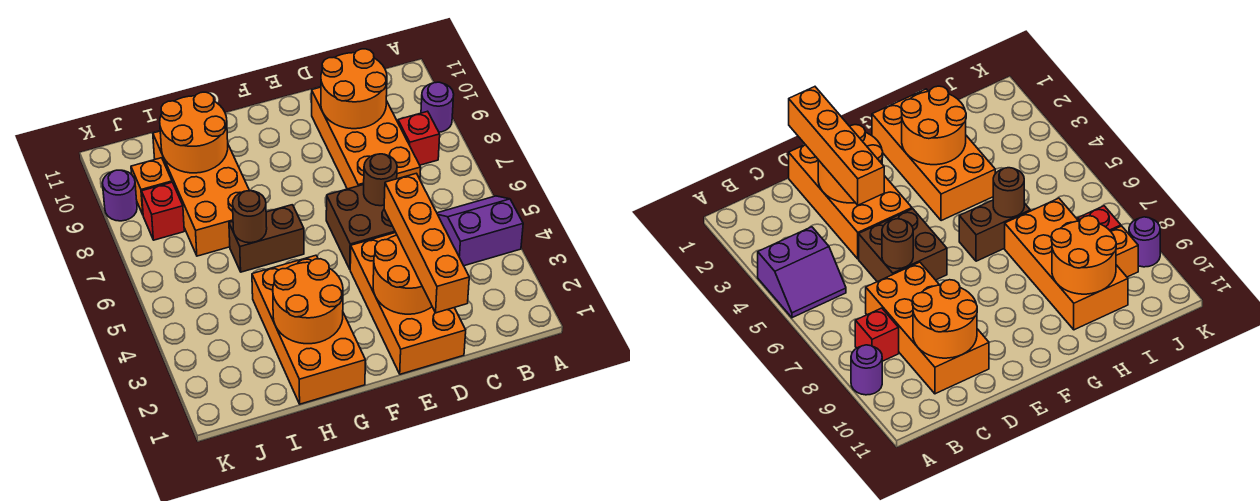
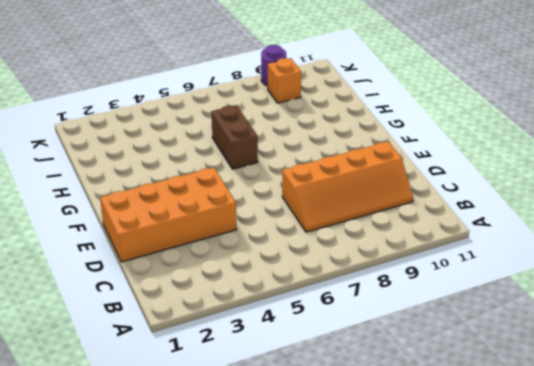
orange 2x4 slope [282,142,413,232] -> orange 2x4 brick [312,87,421,189]
none -> purple 2x2 slope [437,196,523,266]
none -> purple 1x1 round brick [421,82,454,132]
none -> red 1x1 brick [398,111,440,165]

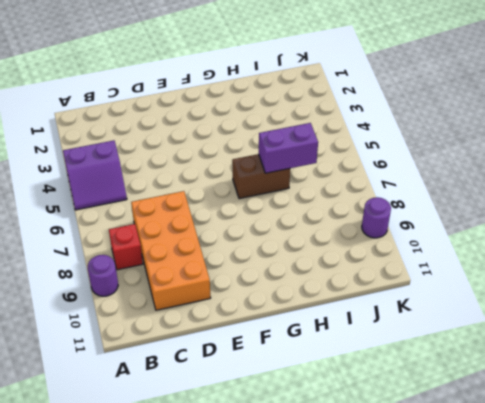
purple 1x2 brick [259,123,318,173] -> brown 1x1 round brick [233,191,267,243]
none -> orange 2x4 brick [350,233,466,374]
none -> brown 2x2 brick [326,185,396,269]
none -> orange 2x4 brick [252,255,365,404]

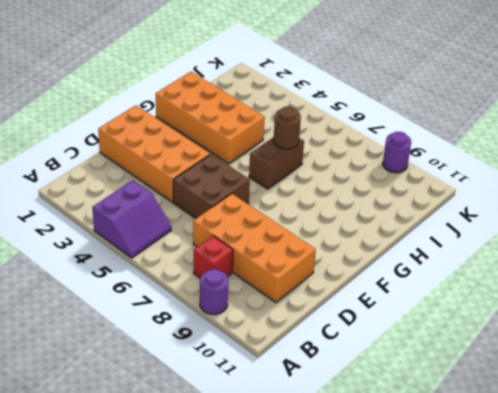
none -> orange 2x4 brick [153,131,249,256]
none -> red 1x1 brick [142,182,184,240]
none -> orange 1x1 brick [131,158,172,214]

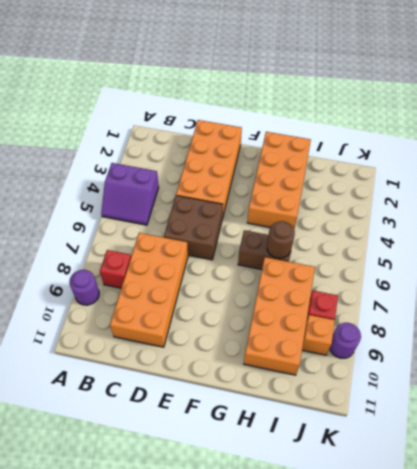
none -> orange 2x2 round brick [321,49,387,129]
none -> orange 2x2 round brick [373,235,432,314]
none -> brown 1x1 round brick [364,154,397,206]

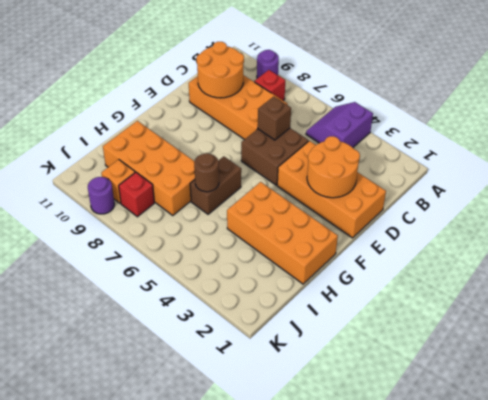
brown 1x1 brick [258,97,291,140] -> brown 1x1 round brick [364,154,397,206]
none -> orange 2x2 round brick [273,259,343,344]
none -> orange 2x2 round brick [160,92,228,173]
none -> orange 1x4 brick [384,173,469,313]

